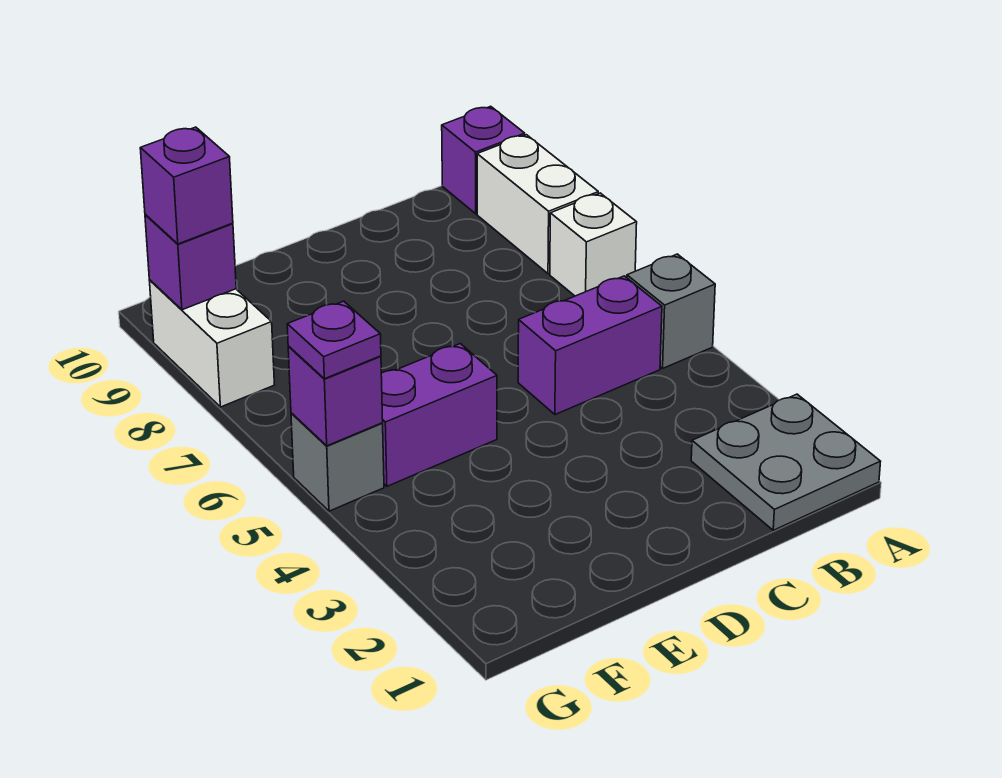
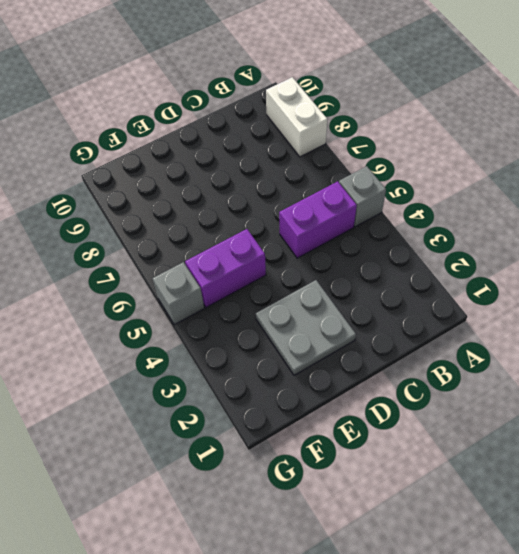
grey 2x2 plate [256,280,356,375] -> grey 2x2 plate moved to [691,394,881,530]
none -> white 1x1 brick [550,193,637,296]
none -> purple 1x1 brick [442,106,525,214]
none -> white 1x2 brick [149,280,274,407]

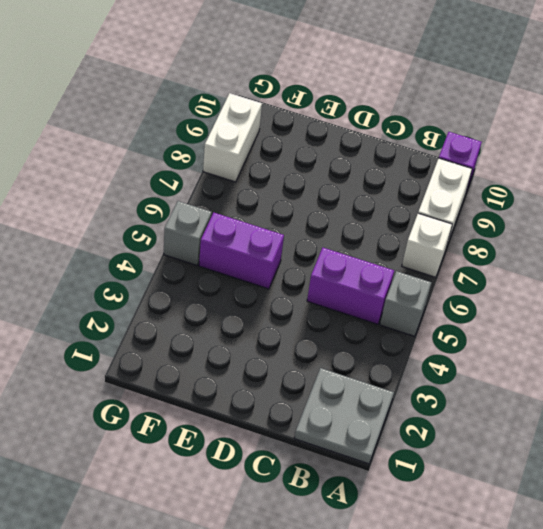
none -> purple 1x1 brick [288,347,383,446]
none -> purple 1x1 brick [145,214,236,310]
none -> purple 1x1 plate [287,301,381,379]

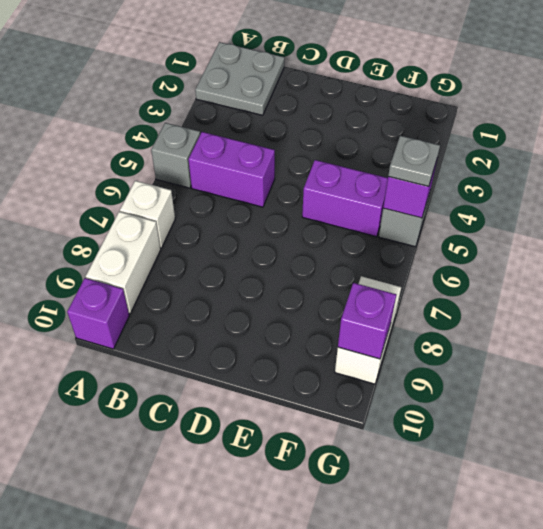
grey 1x1 plate [388,136,440,187] -> purple 1x1 plate [287,301,381,379]
none -> purple 1x1 brick [140,127,233,244]

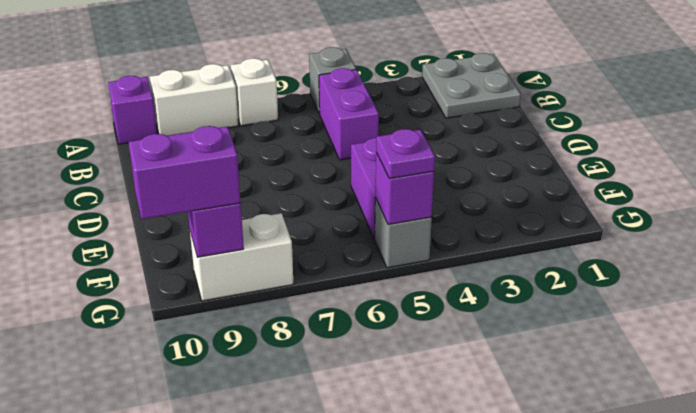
purple 1x2 brick [129,126,241,219] -> purple 1x1 brick [140,127,233,244]

